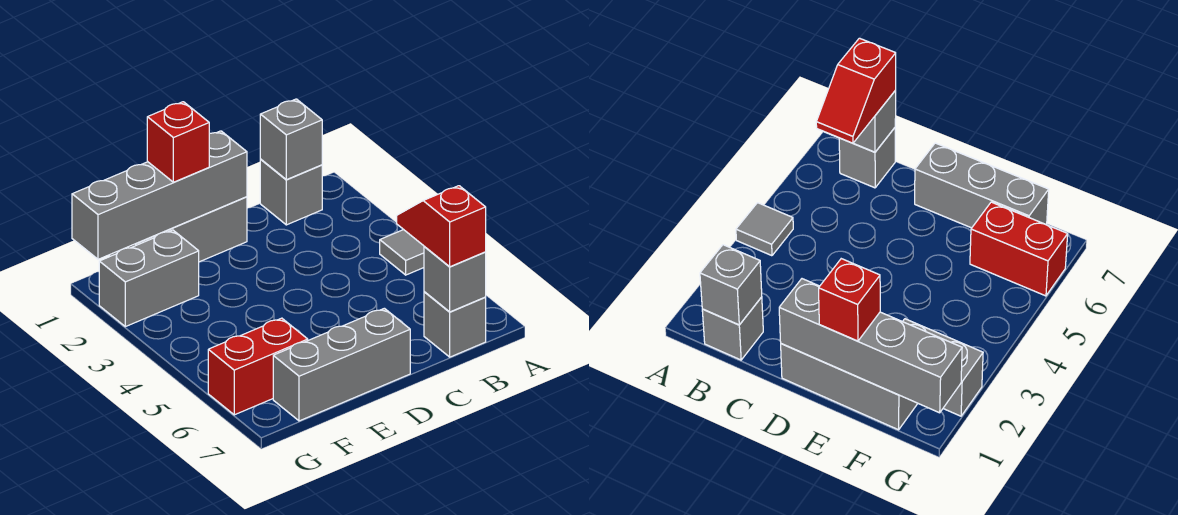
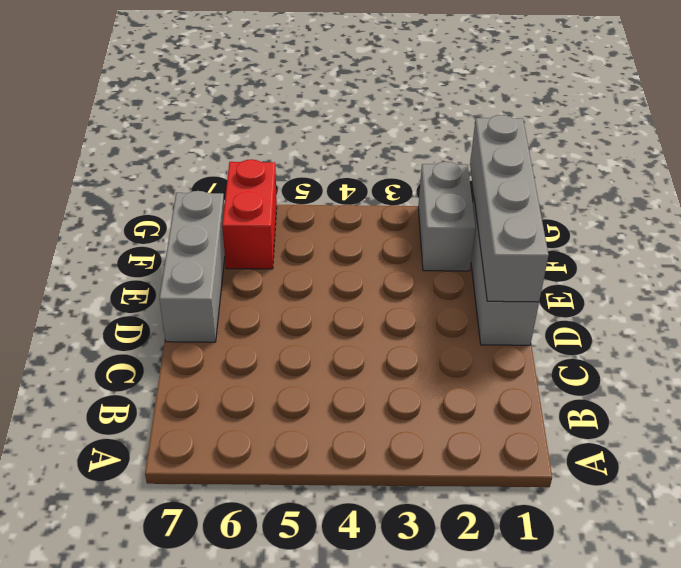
none -> grey 1x1 tile [380,230,424,275]
none -> grey 1x1 brick [260,160,322,225]
none -> grey 1x1 brick [424,292,486,357]

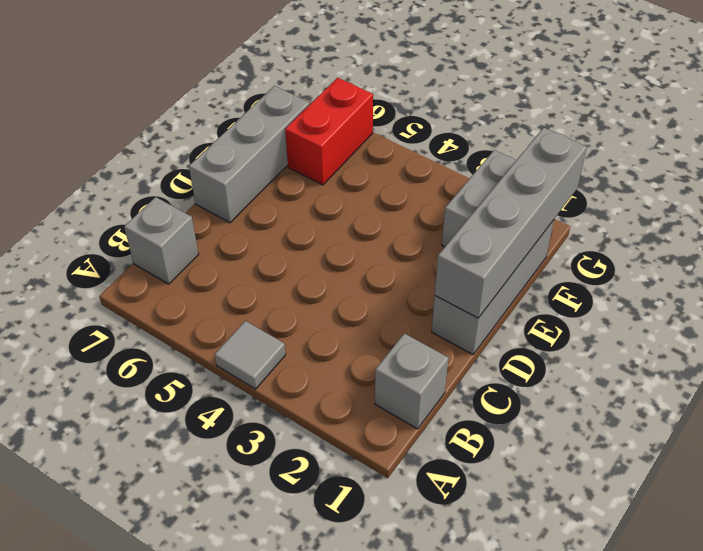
none -> grey 1x1 brick [260,99,322,180]
none -> grey 1x1 brick [424,246,486,312]
none -> red 1x2 slope [397,186,486,267]

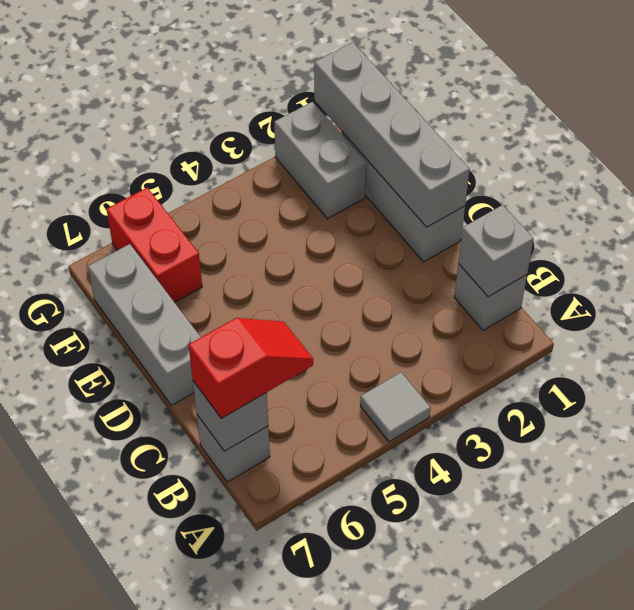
none -> red 1x1 brick [147,102,209,182]

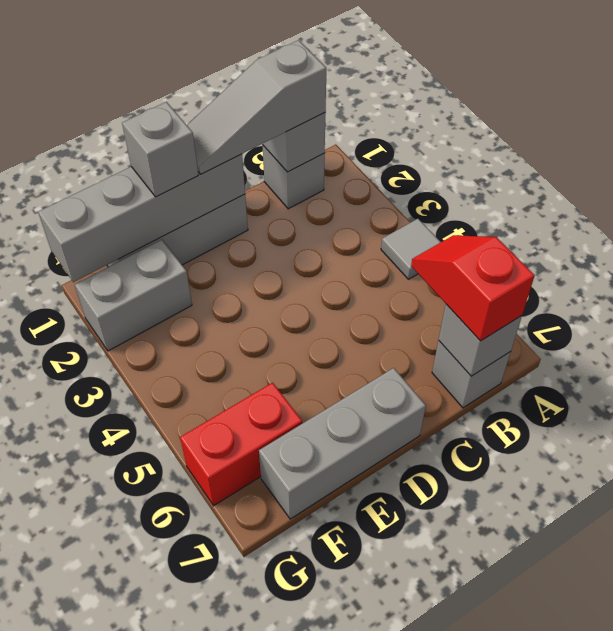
grey 1x3 slope [187,40,326,174] -> none
grey 1x1 brick [122,102,198,197] -> red 1x1 brick [147,102,209,182]

